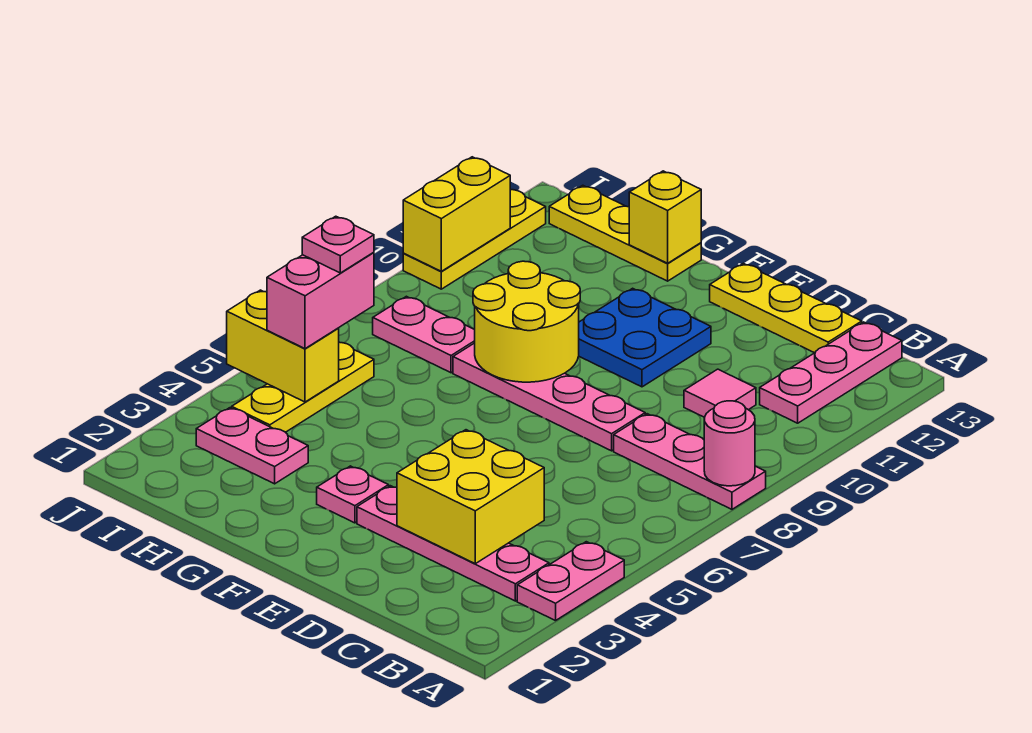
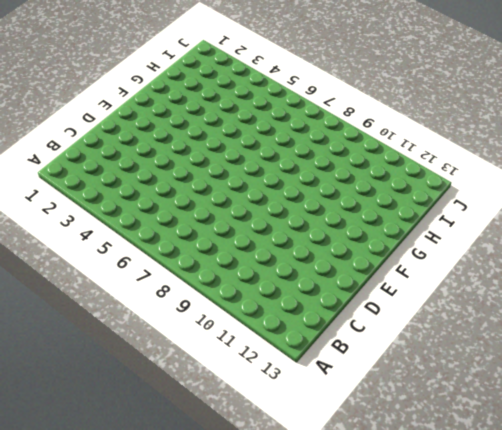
none -> pink 1x2 plate [517,542,624,621]
none -> pink 1x3 plate [614,414,766,509]
none -> pink 1x4 plate [357,486,549,601]

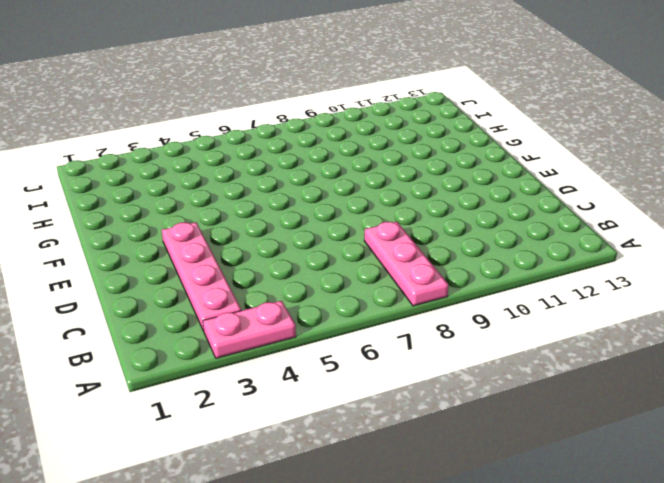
none -> pink 1x3 plate [760,322,902,423]
none -> pink 1x1 tile [684,369,756,417]
none -> yellow 1x3 plate [710,263,862,353]

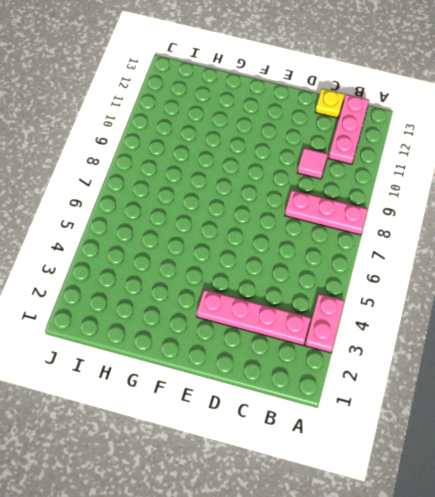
yellow 1x1 plate [315,89,345,118] -> yellow 1x3 plate [710,263,862,353]
none -> pink 1x4 plate [453,343,645,451]
none -> blue 2x2 plate [579,288,711,387]
none -> pink 1x1 plate [317,466,389,523]

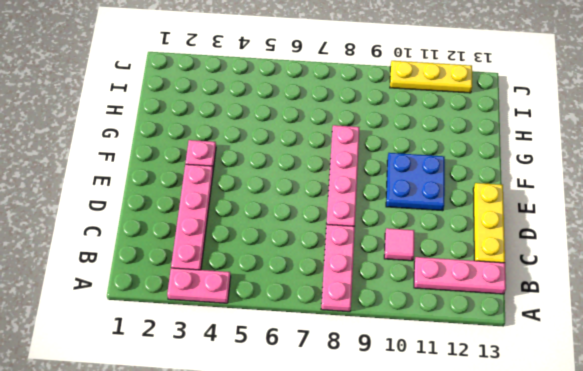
none -> yellow 1x3 plate [549,185,701,281]
none -> pink 1x2 plate [196,408,308,484]
none -> pink 1x2 plate [373,296,475,373]

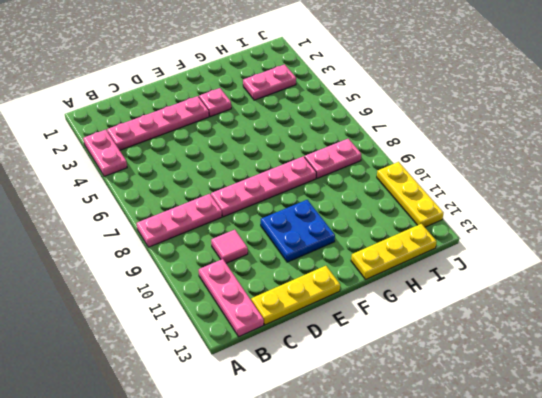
none -> yellow 1x3 plate [232,342,374,432]
none -> pink 1x1 round brick [704,401,755,486]
none -> yellow 2x2 brick [397,430,544,564]

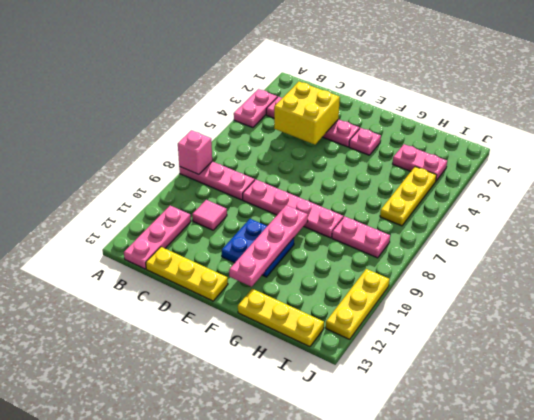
pink 1x1 brick [178,130,212,175] -> pink 1x1 round brick [704,401,755,486]
pink 1x4 plate [229,205,308,287] -> yellow 2x2 round brick [473,261,580,382]
none -> yellow 1x1 brick [629,171,701,263]
none -> yellow 1x2 brick [227,290,339,402]
none -> yellow 1x2 brick [403,157,510,271]

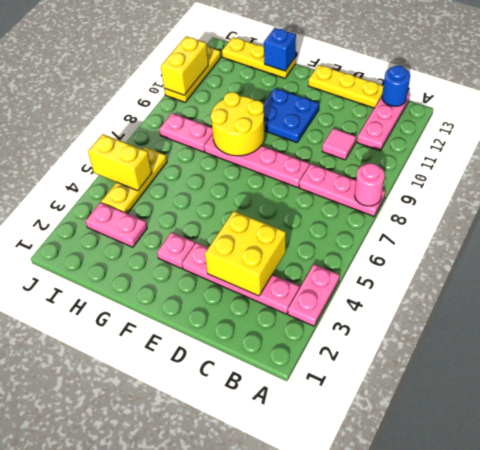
blue 1x1 round brick [382,66,410,106] -> none
blue 1x1 brick [264,28,296,71] -> yellow 1x1 brick [629,171,701,263]
none -> pink 1x2 brick [267,252,374,349]
none -> pink 1x1 plate [302,216,374,273]

